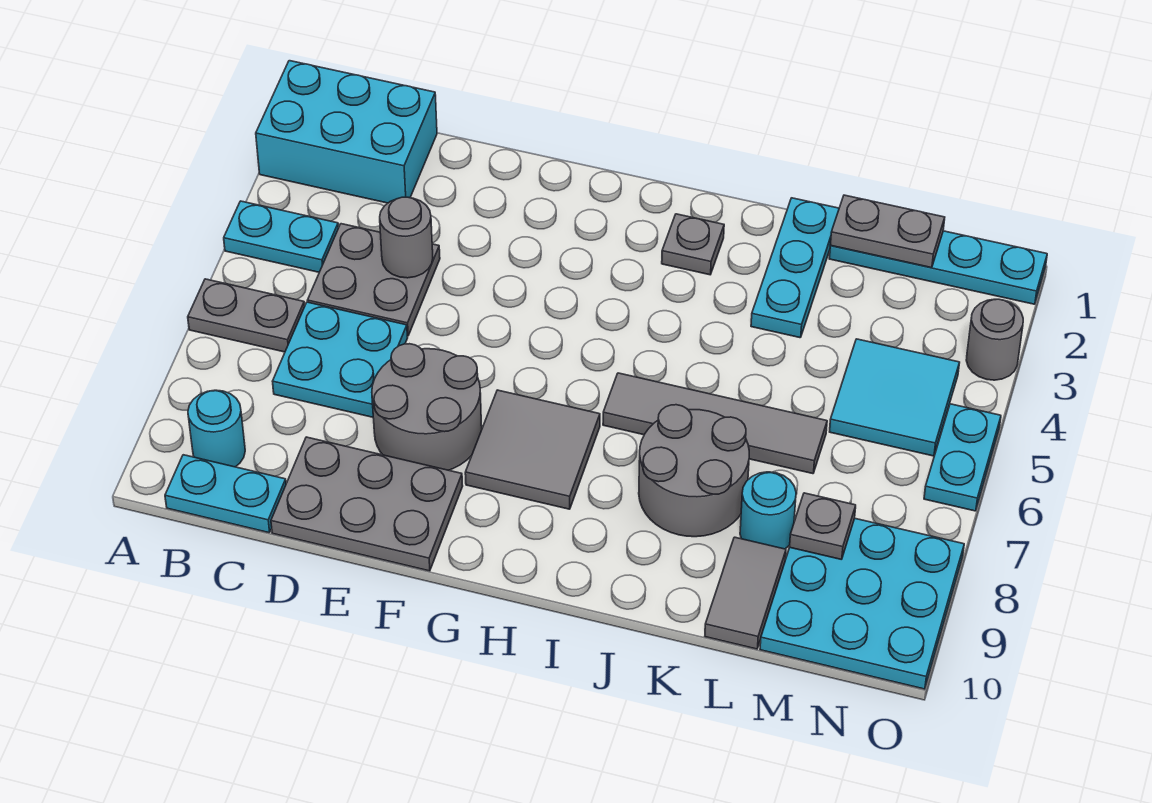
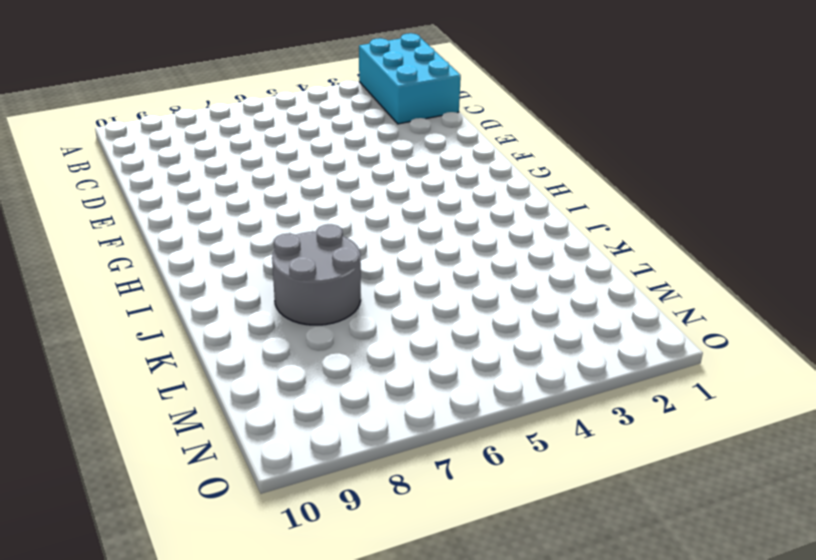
none -> cyan 1x2 plate [224,201,338,272]
none -> grey 1x2 plate [188,279,305,352]
none -> cyan 1x1 round brick [188,390,245,467]

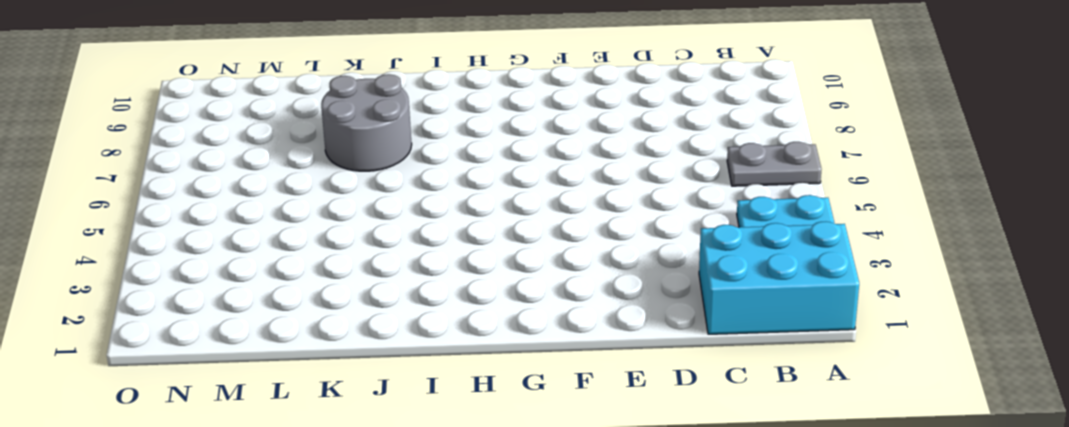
none -> cyan 1x1 round brick [188,390,245,467]
none -> cyan 1x2 plate [165,455,286,533]
none -> grey 2x2 plate [307,224,440,336]

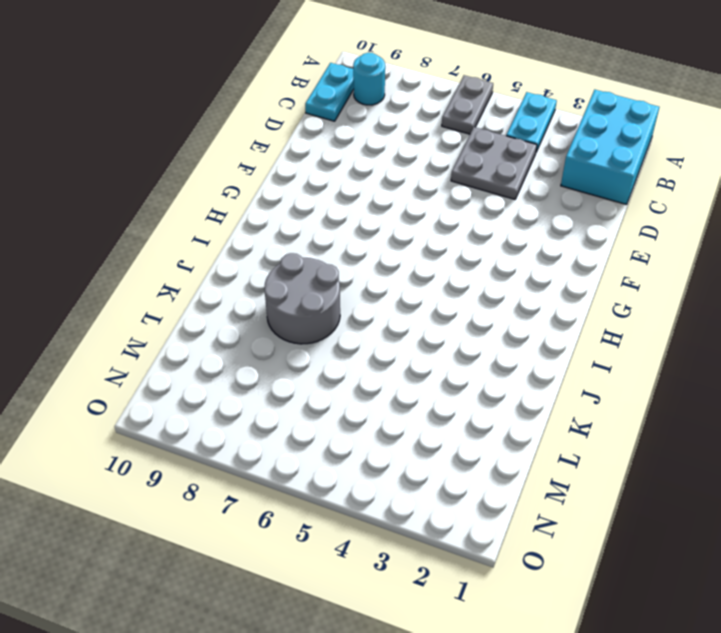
none -> cyan 2x2 plate [273,302,408,417]
none -> grey 2x3 plate [271,437,463,571]
none -> grey 2x2 round brick [372,344,482,470]

